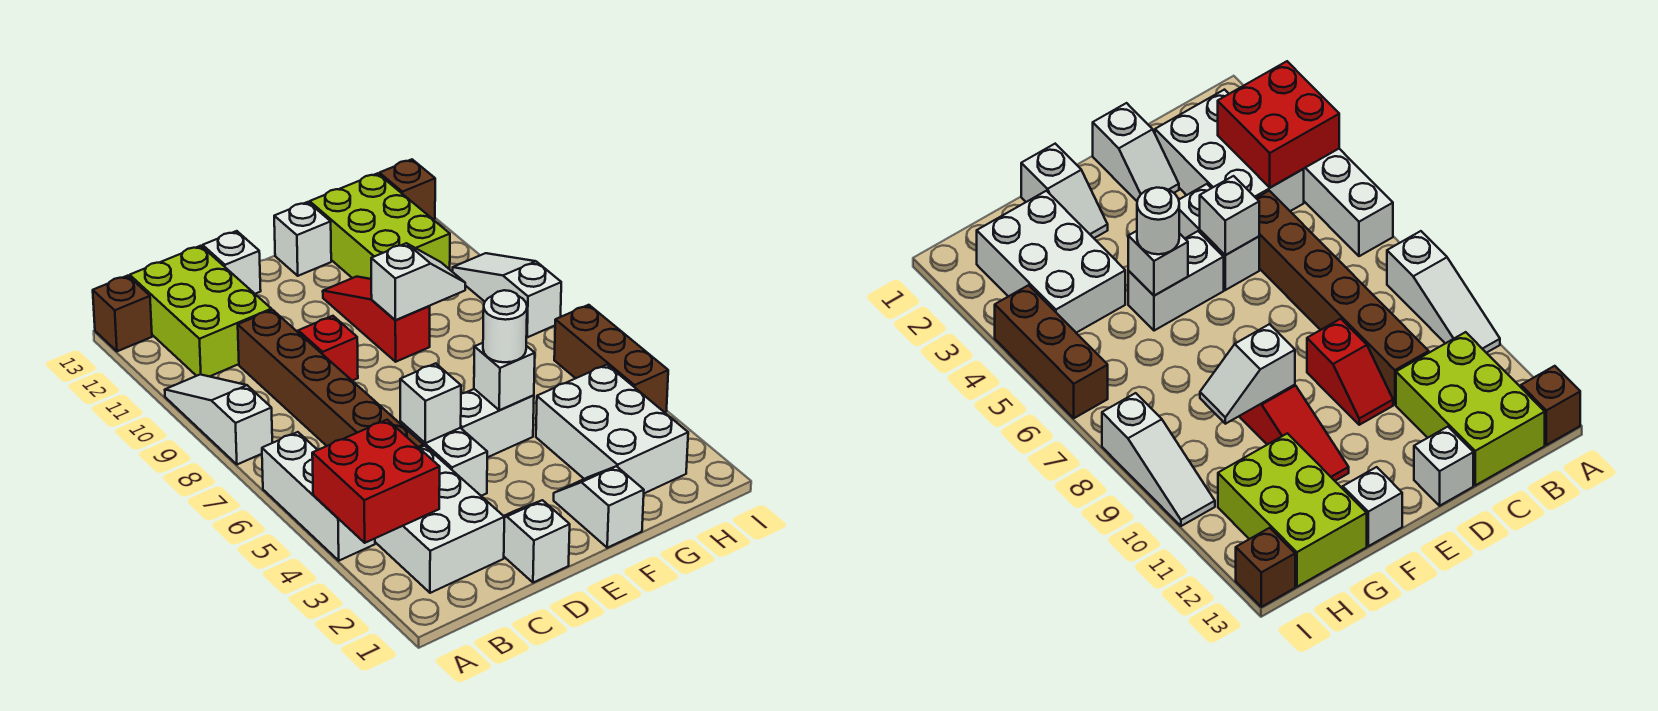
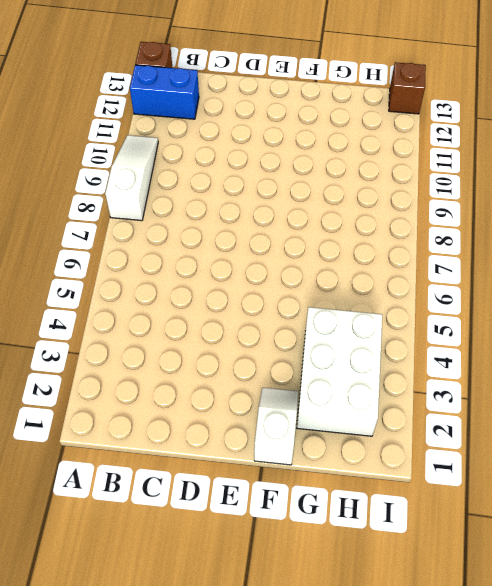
blue 1x2 brick [130,65,199,119] -> lime 2x3 brick [130,246,271,377]
none -> white 1x3 brick [262,432,375,561]
none -> white 2x3 brick [375,446,504,593]
none -> brown 1x6 brick [238,310,424,448]

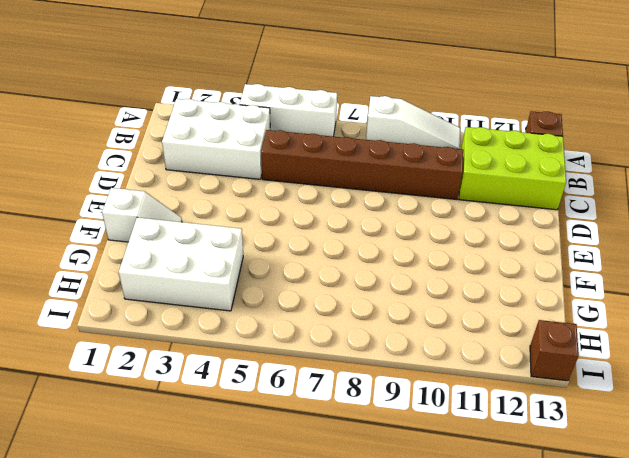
none -> white 1x2 slope [504,500,570,583]
none -> white 1x2 brick [400,422,487,496]
none -> red 1x2 slope [297,316,358,381]

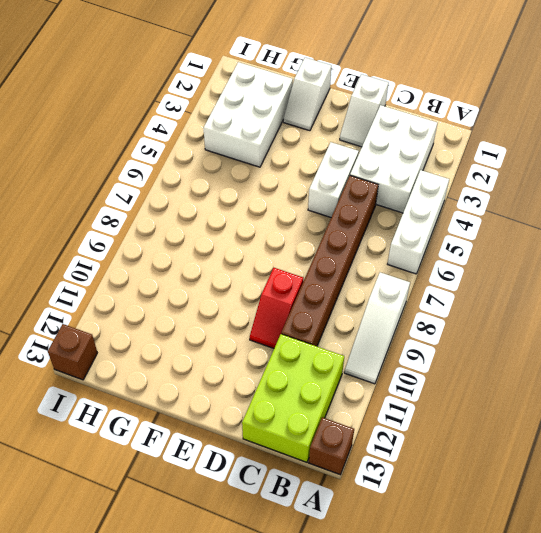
none -> white 1x1 brick [203,231,261,294]
none -> white 1x2 brick [461,389,534,458]
none -> red 1x3 slope [323,277,430,362]

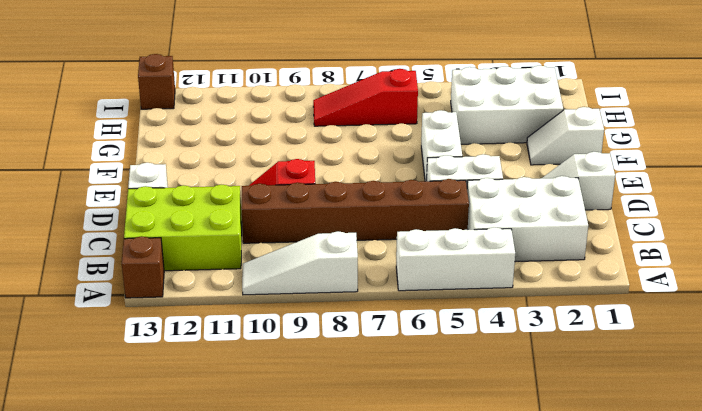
red 1x3 slope [313,69,418,126] -> red 1x3 slope moved to [323,277,430,362]
none -> white 1x1 brick [274,202,331,276]
none -> lime 2x3 brick [310,173,450,279]
none -> brown 1x3 brick [554,305,668,412]

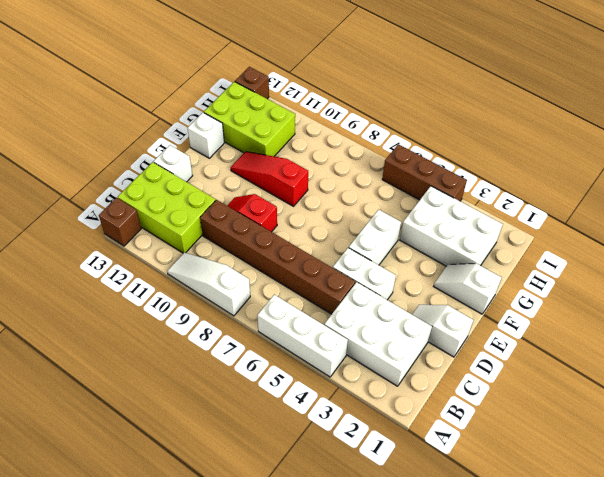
none -> white 1x3 slope [453,253,561,337]
none -> red 2x2 brick [312,420,440,543]
none -> white 1x1 brick [400,363,461,443]

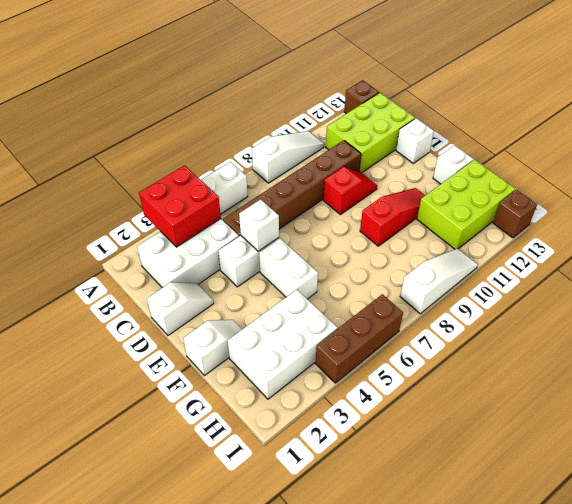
none -> white 1x1 brick [474,343,535,410]
none -> white 1x2 slope [371,243,465,320]
none -> white 1x1 round brick [483,290,527,362]

